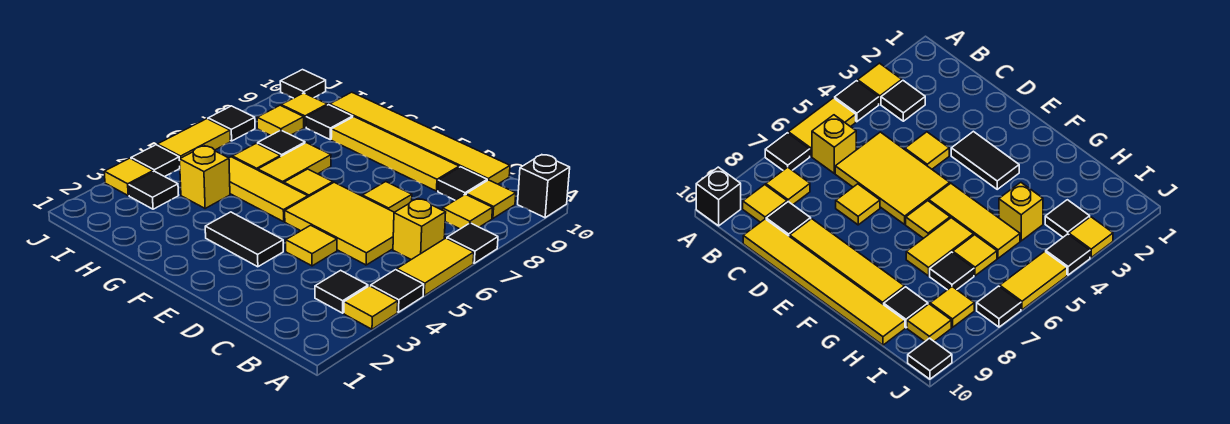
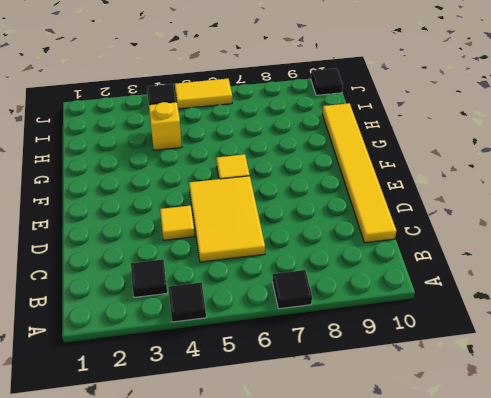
none -> yellow 1x1 tile [344,286,398,329]
none -> yellow 1x2 tile [397,238,474,296]
none -> black 1x1 brick [518,155,570,218]
none -> yellow 1x1 brick [393,199,446,260]

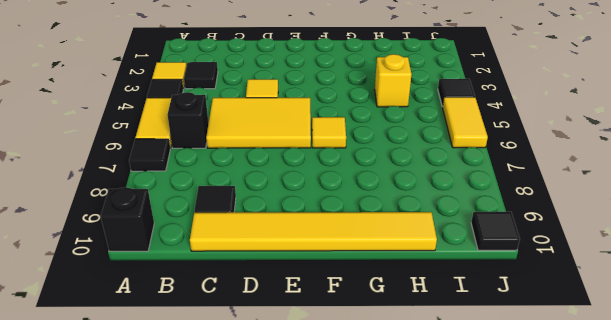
black 1x1 brick [168,92,209,148] -> yellow 1x1 brick [393,199,446,260]
none -> yellow 1x1 tile [443,194,492,229]
none -> yellow 1x1 tile [466,180,516,218]
none -> yellow 1x1 tile [362,182,412,212]
none -> yellow 1x4 tile [331,117,459,191]

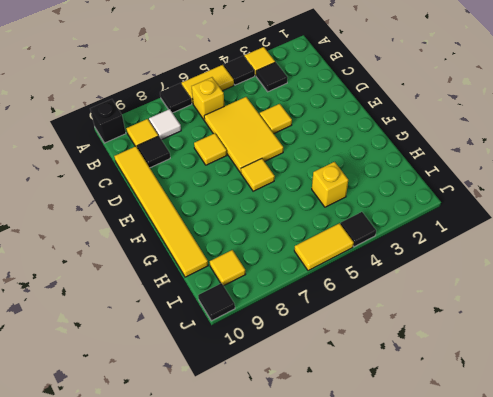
white 1x1 tile [149,109,181,140] -> yellow 1x1 tile [443,194,492,229]
none -> yellow 1x4 tile [331,117,459,191]
none -> black 1x2 tile [205,212,283,267]
none -> yellow 1x3 tile [229,157,308,222]
none -> yellow 1x2 tile [258,143,331,183]

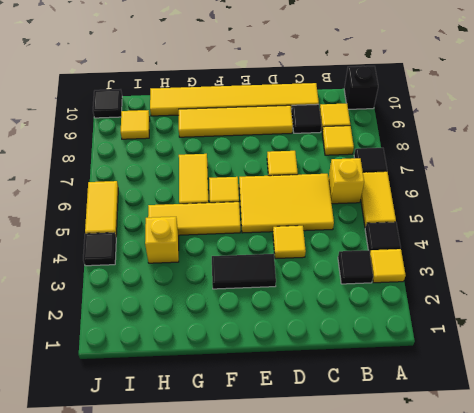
none -> yellow 1x1 tile [232,143,281,170]
none -> black 1x1 tile [258,130,305,156]
none -> black 1x1 tile [306,105,353,140]
none -> black 1x1 tile [129,171,179,209]

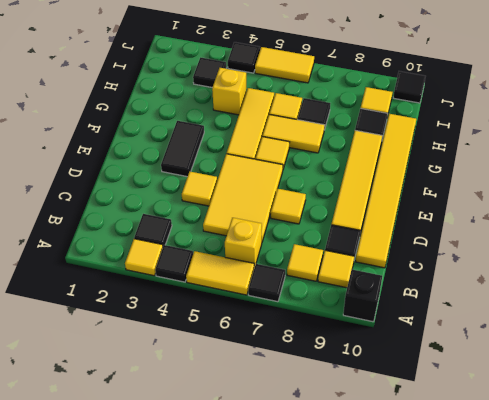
none -> yellow 1x1 tile [257,105,304,135]
none -> yellow 1x1 tile [104,158,153,196]
none -> black 1x1 tile [208,106,255,141]

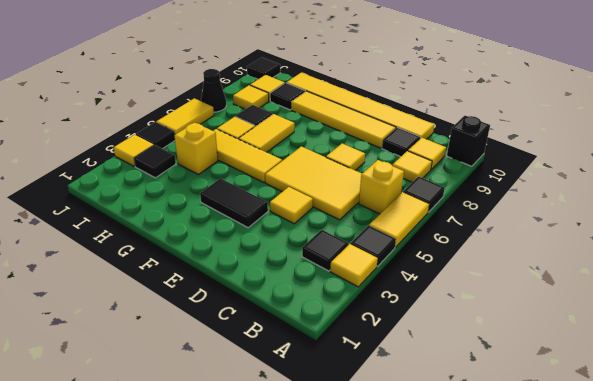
black 1x1 cone [201,69,226,112] -> black 1x1 tile [208,106,255,141]
none -> yellow 1x1 tile [284,169,333,197]

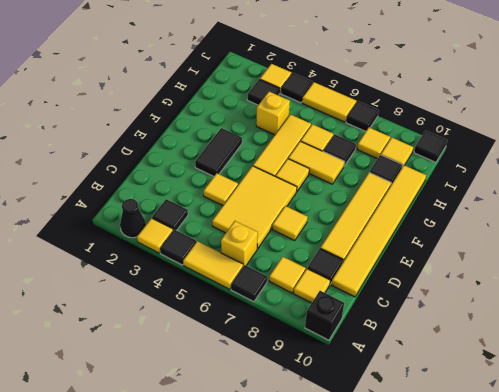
black 1x1 cone [120,199,146,238] -> none

